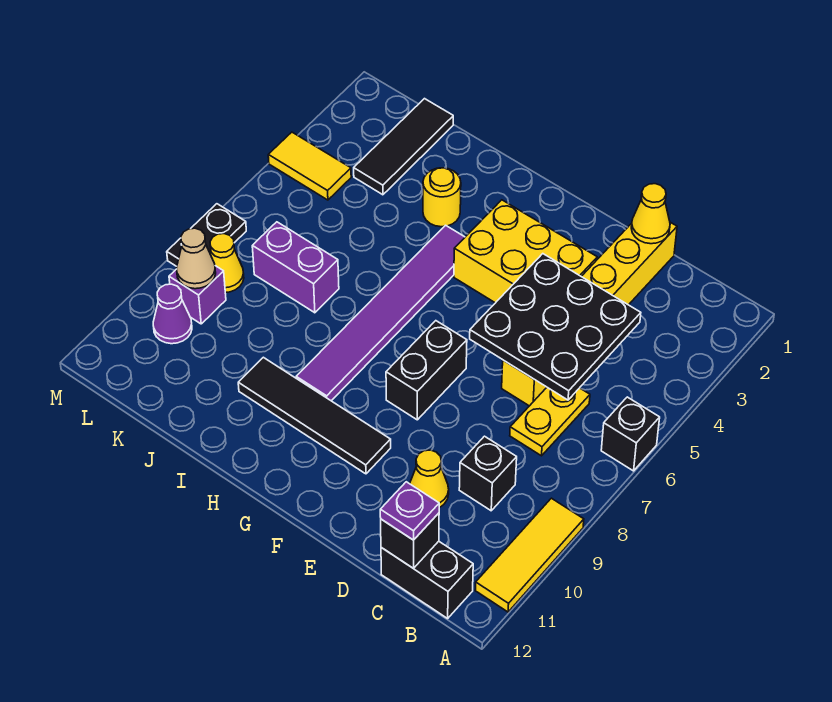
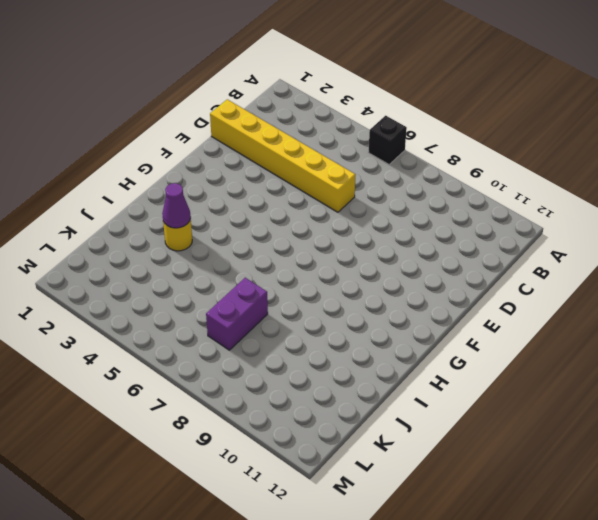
purple 1x1 cone [162,183,191,228] -> purple 1x1 cone moved to [153,284,192,344]
none -> yellow 1x3 tile [475,498,584,612]
none -> black 1x2 brick [381,541,473,618]
none -> yellow 1x2 plate [510,387,590,456]

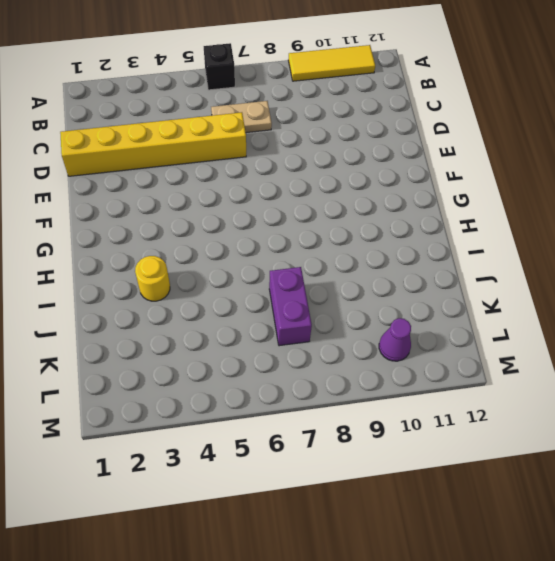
tan 1x2 plate [211,101,272,133] -> yellow 1x2 plate [510,387,590,456]
none -> black 1x2 brick [381,541,473,618]
none -> black 1x1 brick [459,436,517,511]
none -> yellow 1x1 cone [410,450,449,508]

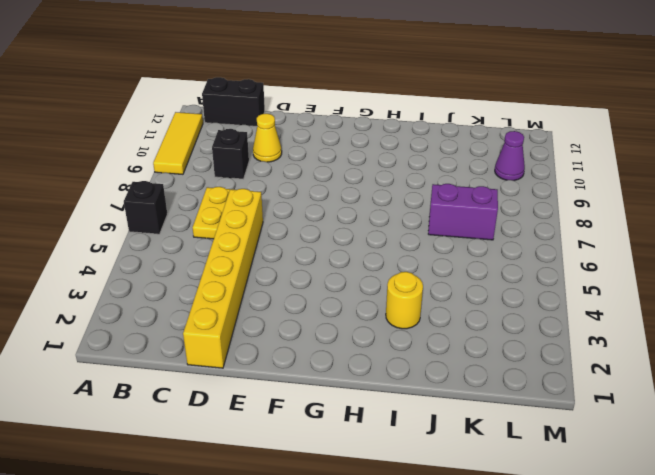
none -> yellow 2x3 brick [454,200,597,303]
none -> black 1x2 brick [386,321,467,420]
none -> black 1x4 tile [238,357,391,474]

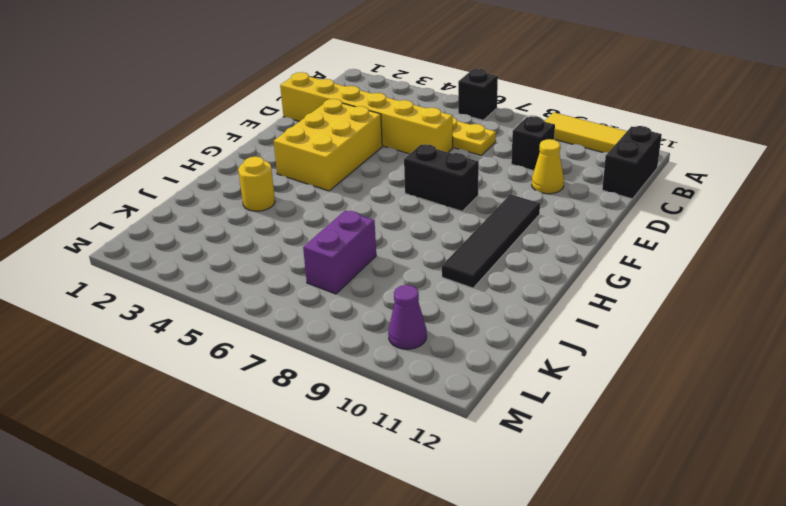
none -> purple 1x6 tile [296,225,465,401]
none -> black 1x3 tile [354,99,453,195]
none -> yellow 1x2 tile [268,132,351,200]

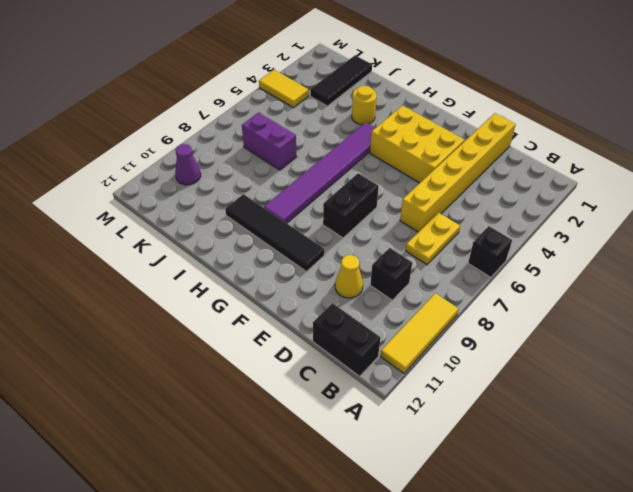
none -> yellow 1x1 cone [210,234,244,293]
none -> purple 1x1 brick [169,266,226,324]
none -> black 1x2 plate [167,204,246,266]

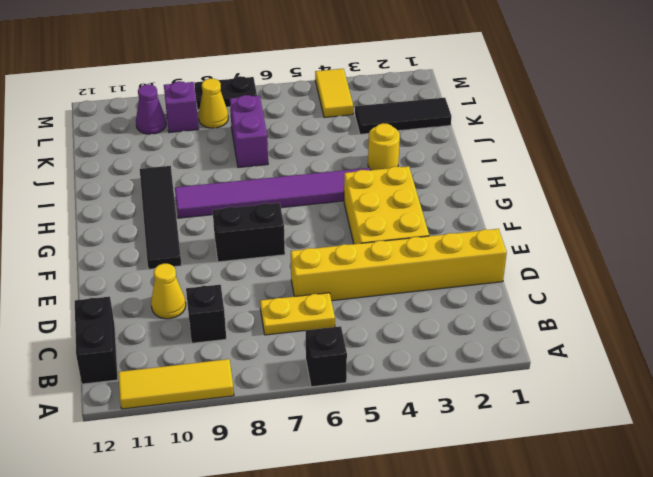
none -> black 3x3 plate [470,254,641,400]
none -> black 1x1 brick [381,513,439,569]
none -> yellow 1x1 cone [631,184,670,244]

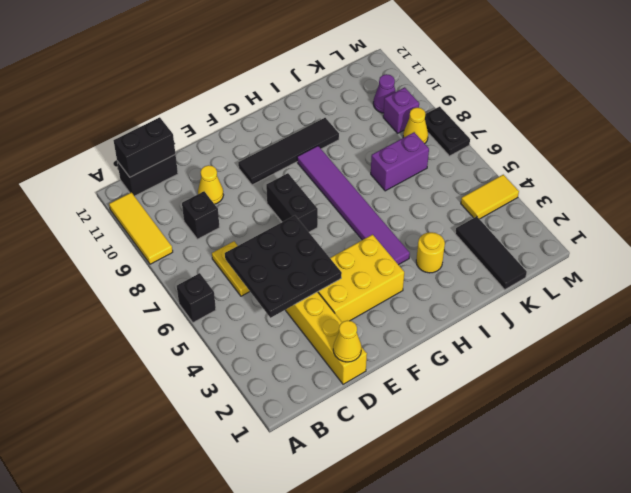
black 1x2 brick [114,117,175,177] -> black 1x1 brick [381,513,439,569]
none -> tan 1x1 cone [177,228,216,289]
none -> purple 1x1 plate [380,482,439,540]

